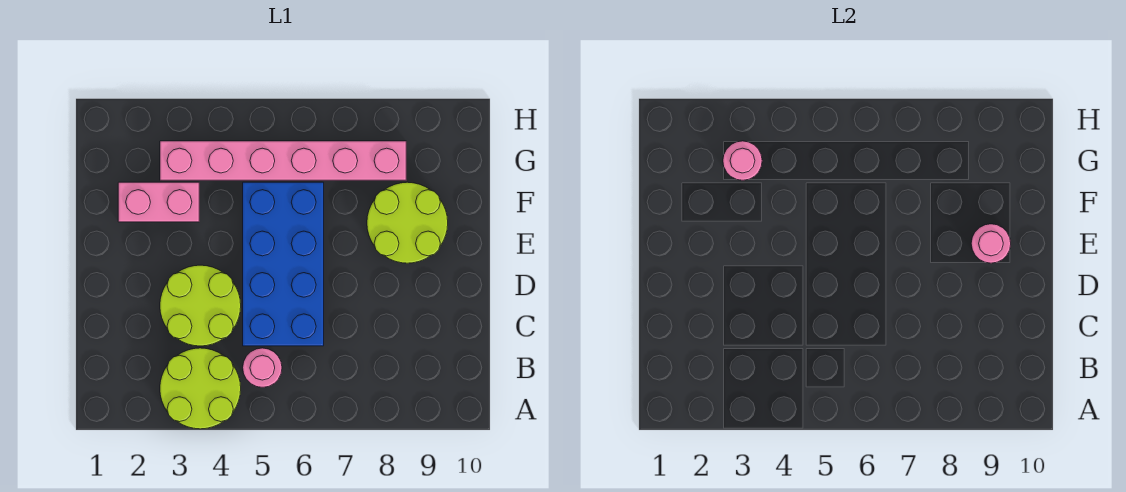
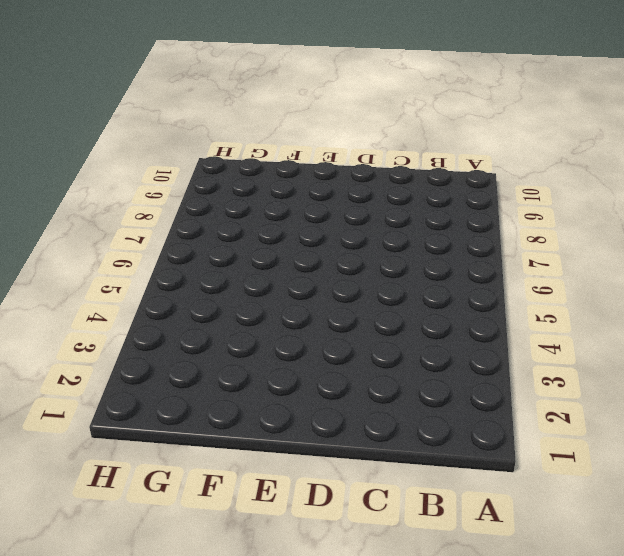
none -> lime 2x2 round brick [160,348,241,429]
none -> pink 1x1 round brick [243,348,282,387]

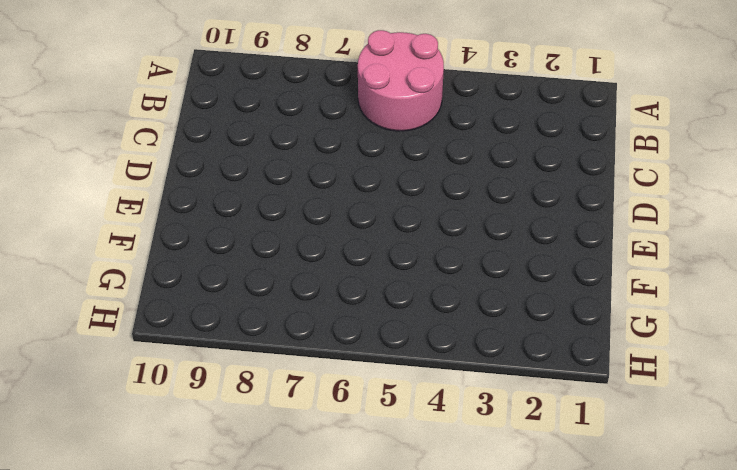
pink 2x2 round brick [358,30,444,131] -> pink 1x1 round brick [243,348,282,387]
none -> lime 2x2 round brick [160,348,241,429]
none -> lime 2x2 round brick [160,265,241,346]

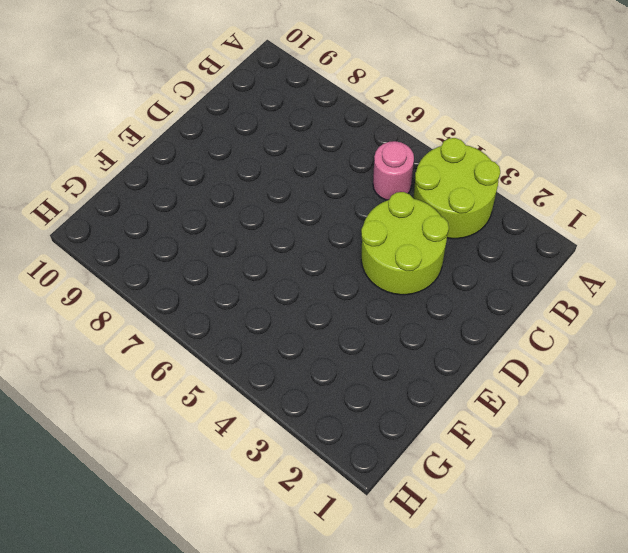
none -> blue 2x4 brick [243,182,324,346]
none -> lime 2x2 round brick [367,182,448,263]

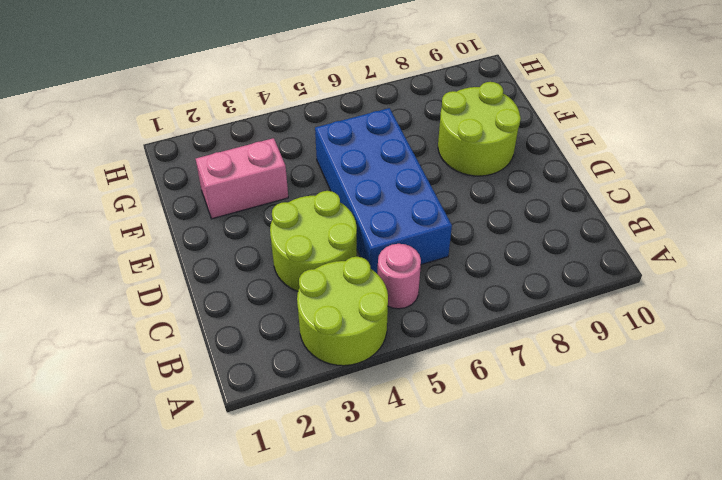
none -> pink 1x6 brick [160,141,406,180]
none -> pink 1x1 round brick [971,224,1011,263]

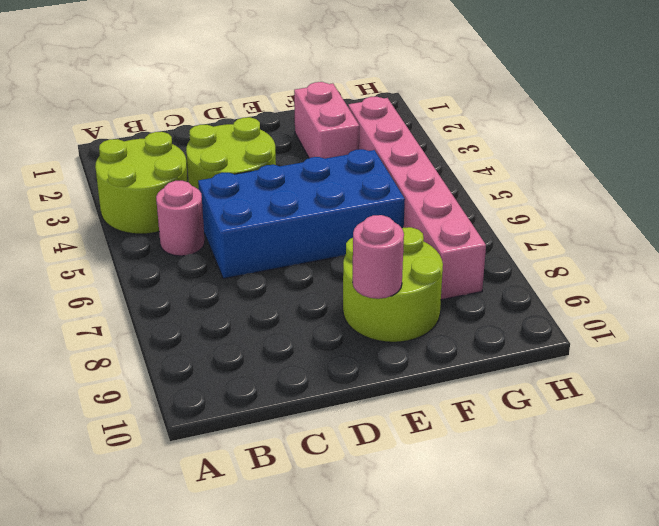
none -> pink 1x1 round brick [723,141,762,180]

